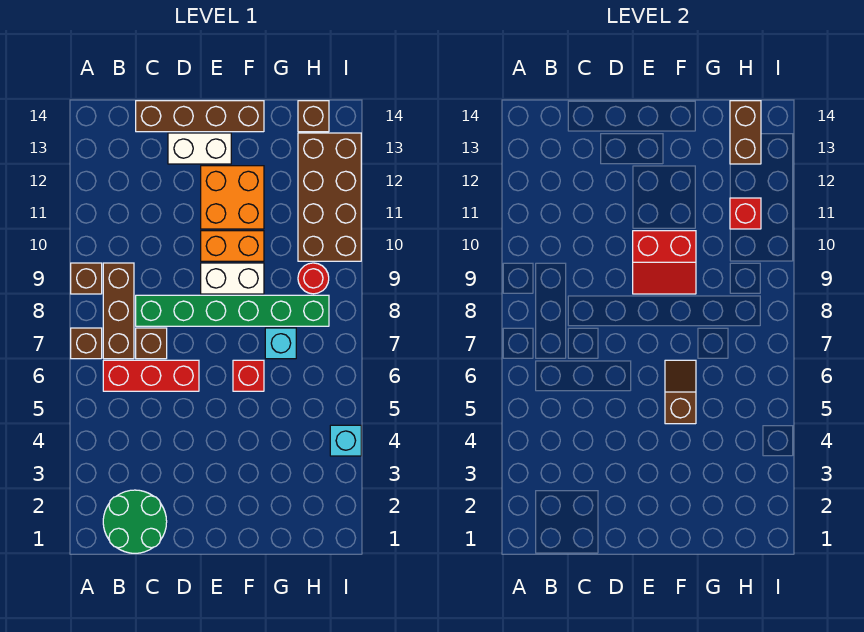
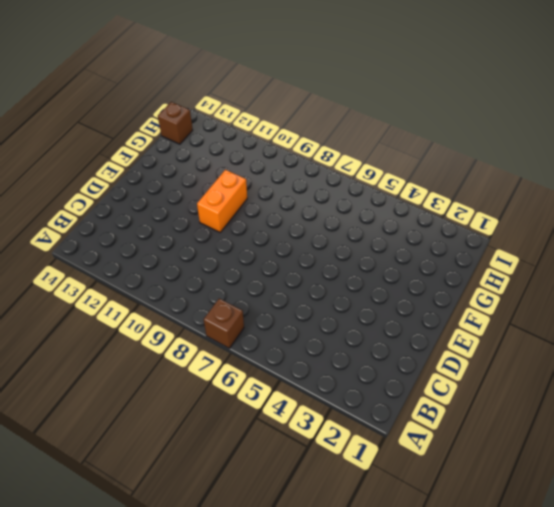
none -> brown 1x1 brick [71,263,102,294]
none -> green 2x2 round brick [103,490,167,553]
none -> red 1x3 brick [103,360,199,391]

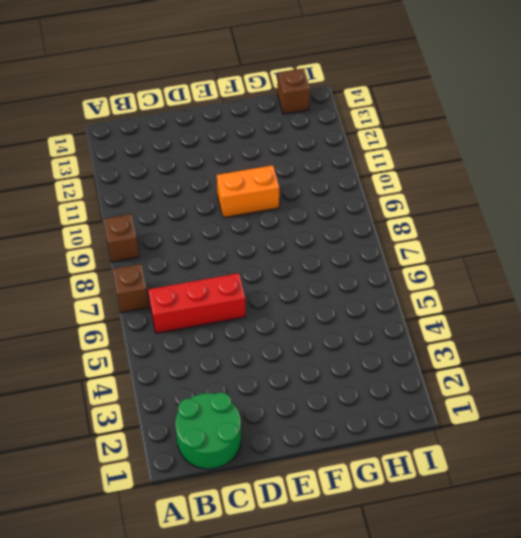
none -> brown 1x3 brick [103,263,134,359]
none -> brown 1x1 brick [136,328,167,359]
none -> green 1x6 brick [136,295,329,326]

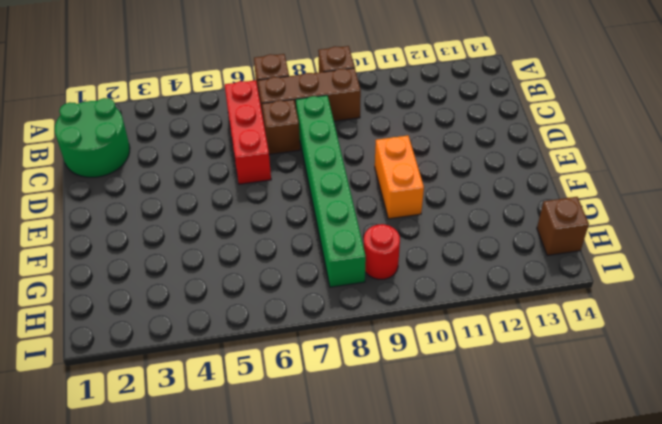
none -> brown 1x4 brick [136,101,264,132]
none -> white 1x2 brick [168,133,231,164]
none -> white 1x2 brick [201,263,264,294]

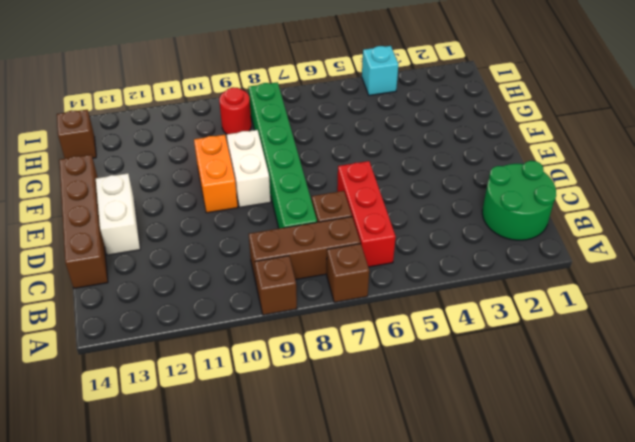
none -> orange 2x2 brick [201,166,264,229]
none -> red 1x1 brick [233,360,264,391]
none -> cyan 1x1 brick [265,328,296,359]

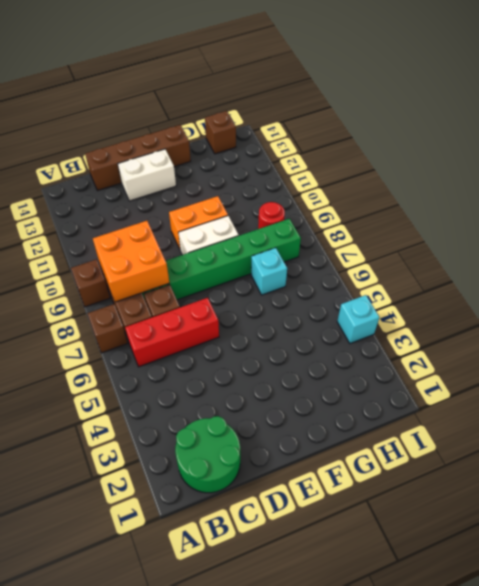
orange 2x2 brick [93,221,169,302] -> orange 2x2 brick moved to [201,166,264,229]
none -> red 1x1 brick [233,360,264,391]
none -> brown 2x4 brick [298,133,361,261]
none -> red 2x2 slope [633,231,696,294]

